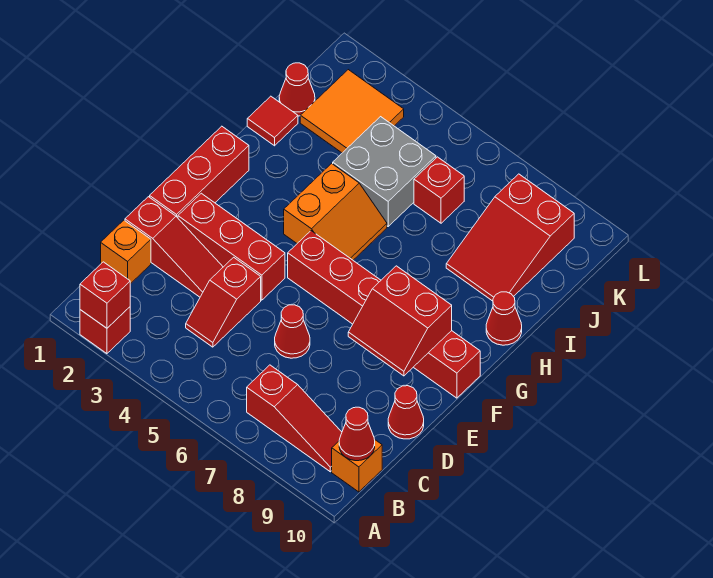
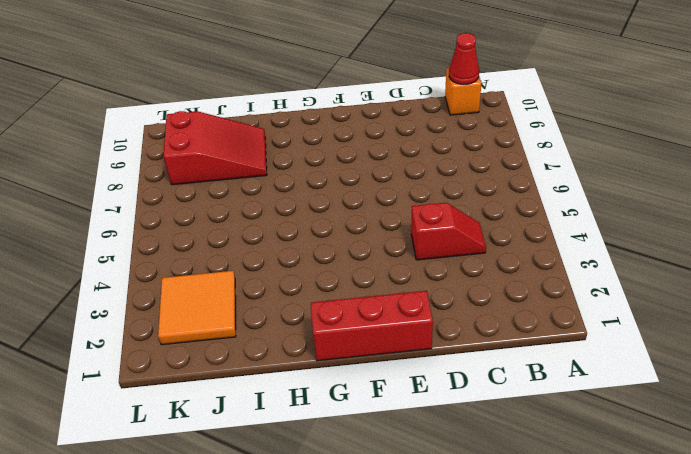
none -> red 1x1 brick [80,307,130,354]
none -> red 1x3 slope [247,365,342,472]
none -> orange 1x1 brick [101,220,151,284]

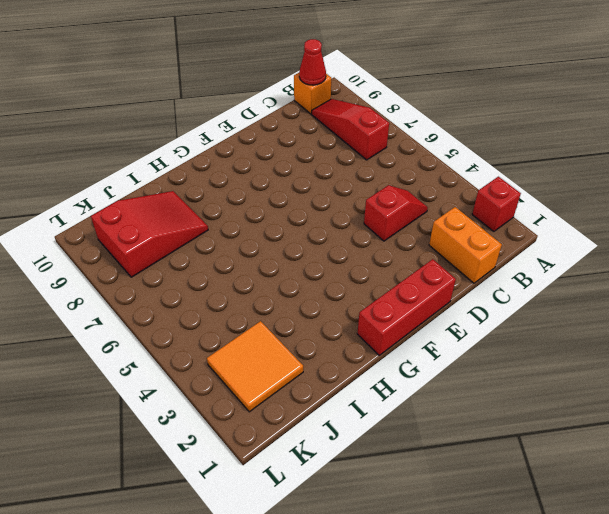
orange 1x2 brick [429,207,502,283] -> orange 1x1 brick [101,220,151,284]
none -> red 1x3 slope [125,197,223,297]
none -> red 1x1 cone [275,305,310,358]
none -> red 1x1 cone [388,386,424,439]

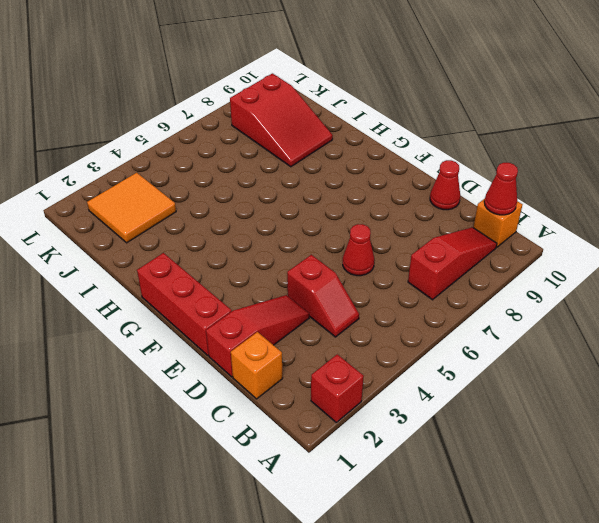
none -> red 1x3 brick [178,193,285,300]
none -> red 1x6 brick [288,231,480,398]
none -> orange 2x2 slope [284,163,387,260]

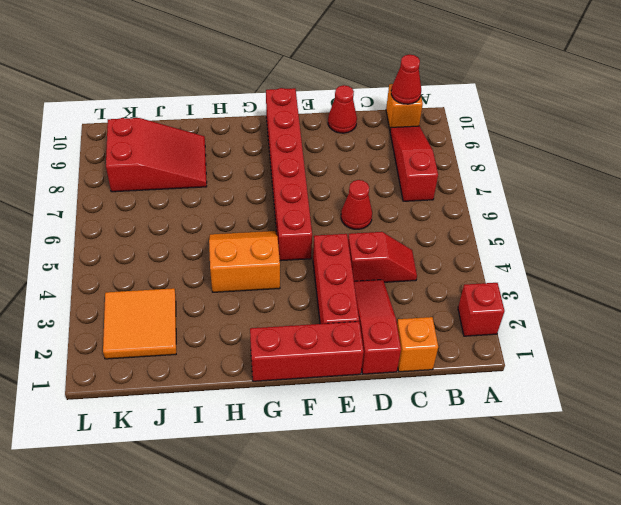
none -> red 1x1 cone [486,292,522,345]
none -> red 1x1 tile [247,96,298,146]
none -> grey 2x2 brick [333,117,436,226]

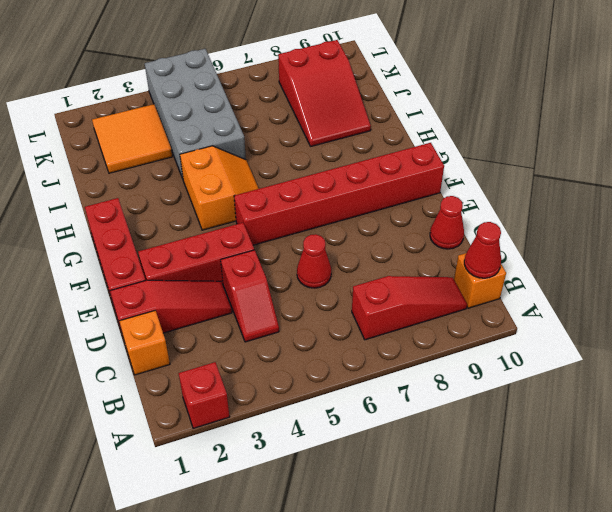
grey 2x4 brick [145,49,246,179] -> grey 2x2 brick [333,117,436,226]
none -> red 1x1 cone [486,292,522,345]
none -> red 1x1 tile [247,96,298,146]
none -> red 1x1 cone [279,63,315,116]

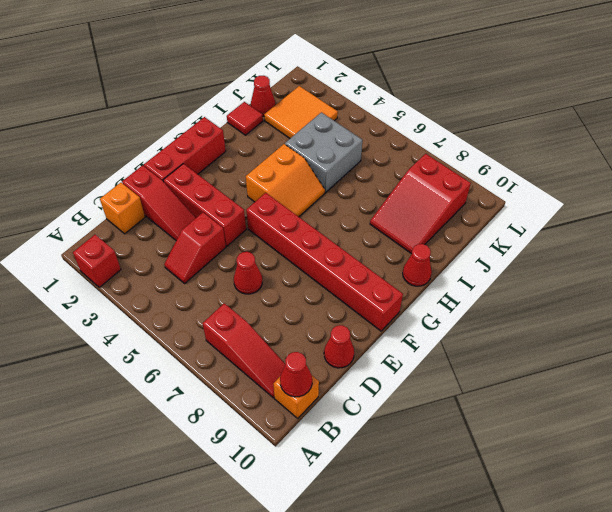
none -> red 1x1 brick [414,157,464,223]
none -> red 1x1 brick [80,262,130,328]
none -> red 2x2 slope [348,266,452,376]

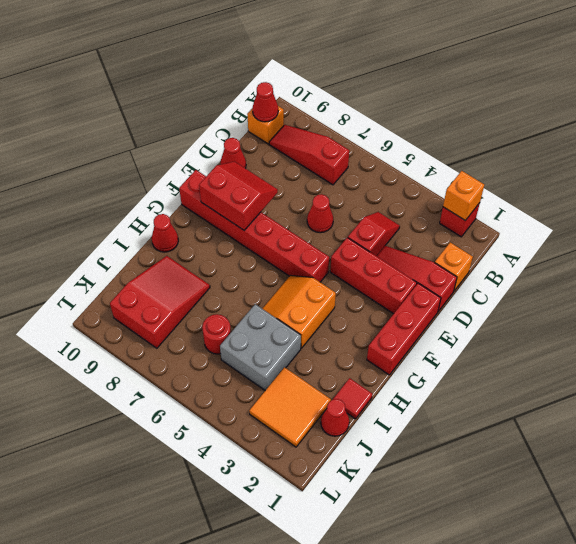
orange 1x1 brick [443,171,484,220] -> red 1x1 brick [80,262,130,328]
red 1x1 round brick [202,314,231,354] -> red 1x1 brick [414,157,464,223]

